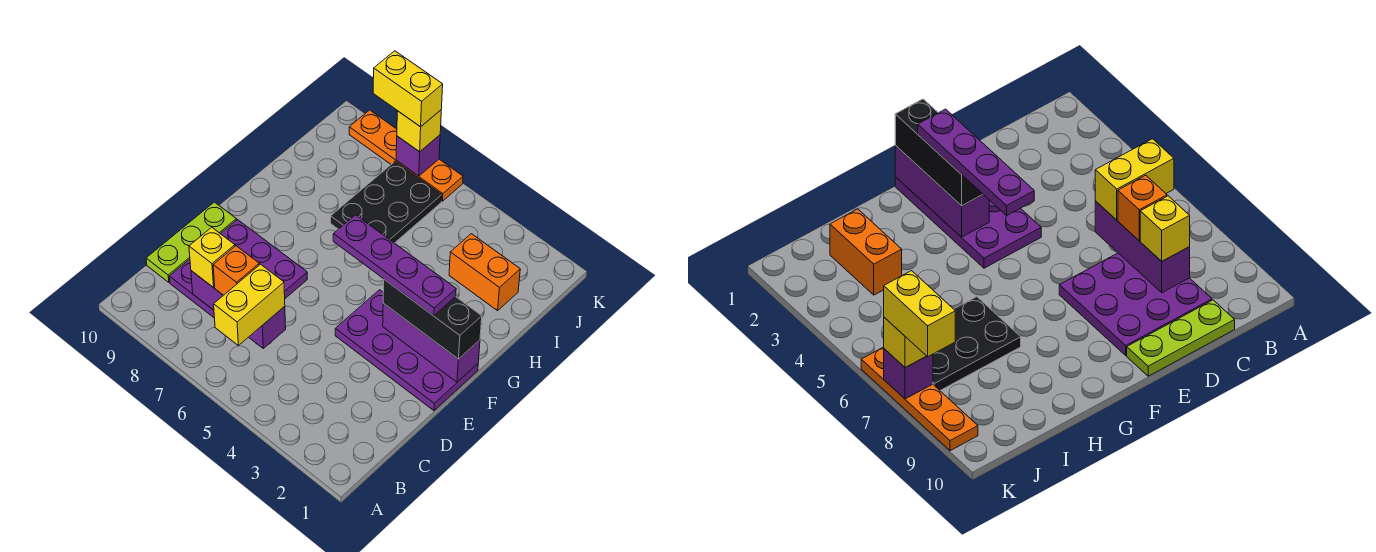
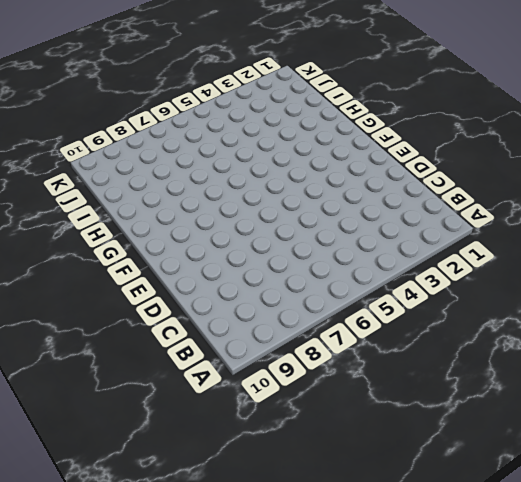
none -> purple 3x3 plate [169,220,307,317]
none -> lime 1x3 plate [146,202,236,282]
none -> purple 2x4 plate [335,290,478,411]

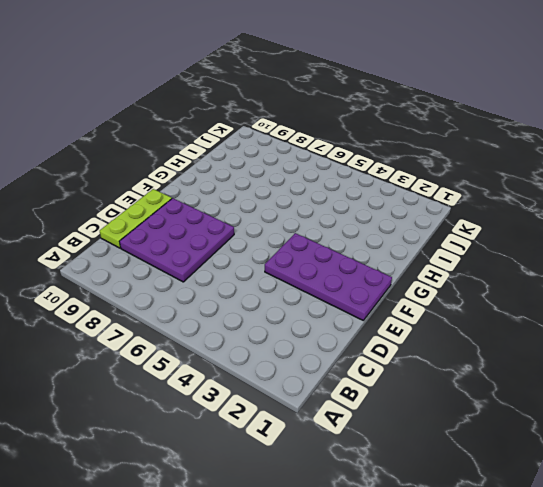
none -> black 2x3 plate [331,161,442,243]
none -> orange 1x2 brick [449,234,520,311]
none -> orange 1x4 plate [349,110,463,201]

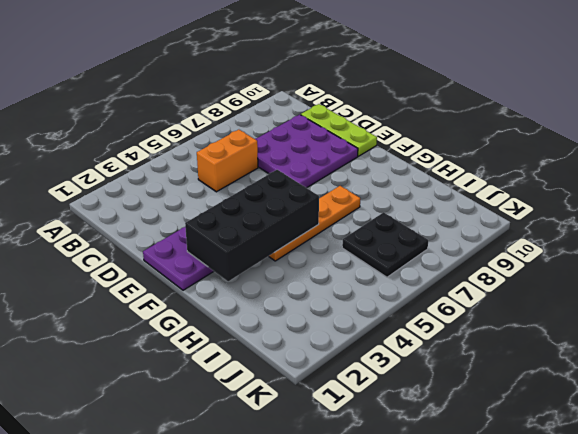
orange 1x2 brick [197,130,258,192] -> orange 1x2 brick moved to [449,234,520,311]
black 2x4 brick [185,170,319,281] -> purple 1x3 brick [383,304,480,382]
orange 1x4 plate [269,186,360,261] -> orange 1x4 plate moved to [349,110,463,201]
black 2x2 plate [342,212,428,277] -> black 2x3 plate [331,161,442,243]
none -> purple 1x3 brick [191,271,286,348]
none -> purple 1x1 brick [396,135,440,176]
none -> yellow 1x2 brick [214,264,285,346]

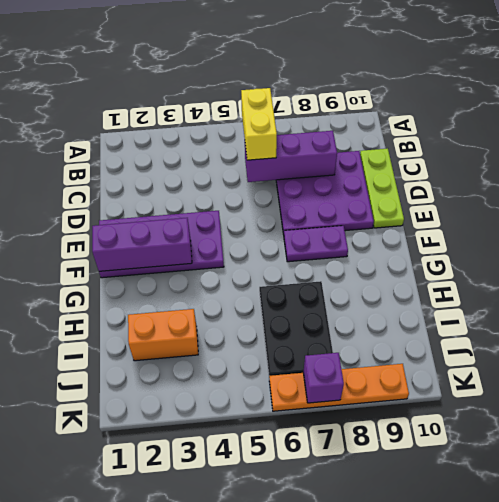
purple 1x2 plate [284,226,348,262] -> none
none -> orange 1x1 brick [213,246,259,295]
none -> yellow 1x1 brick [189,227,235,288]
none -> black 1x3 brick [383,279,482,359]

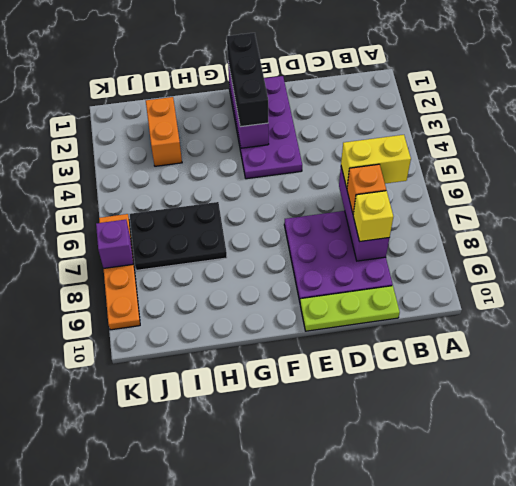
none -> yellow 1x1 brick [397,110,441,152]
none -> purple 1x4 plate [333,215,456,316]
none -> yellow 1x2 brick [373,51,443,127]

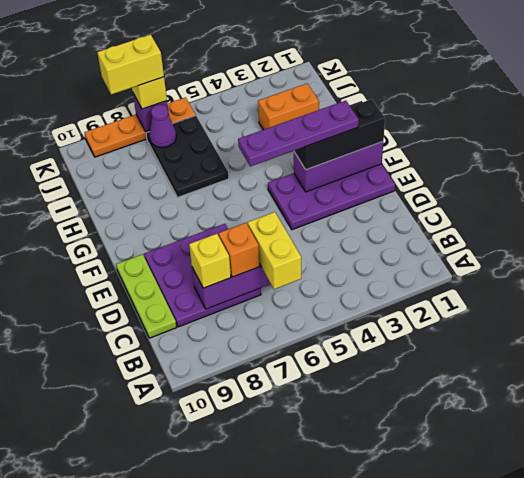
purple 1x1 cone [149,105,176,147] -> none

